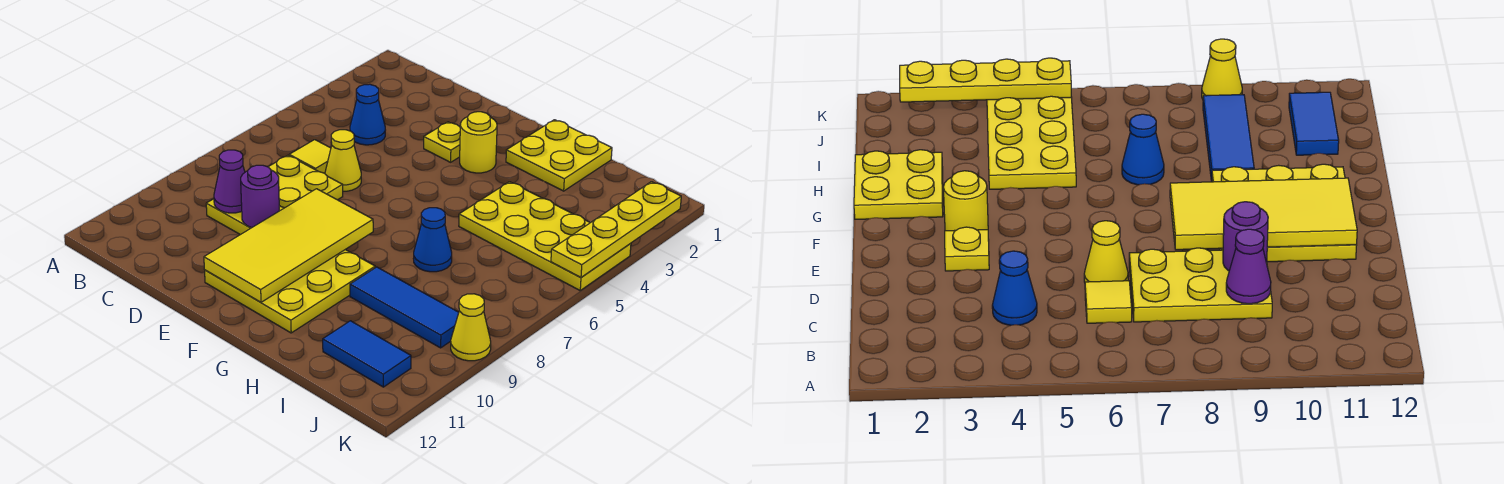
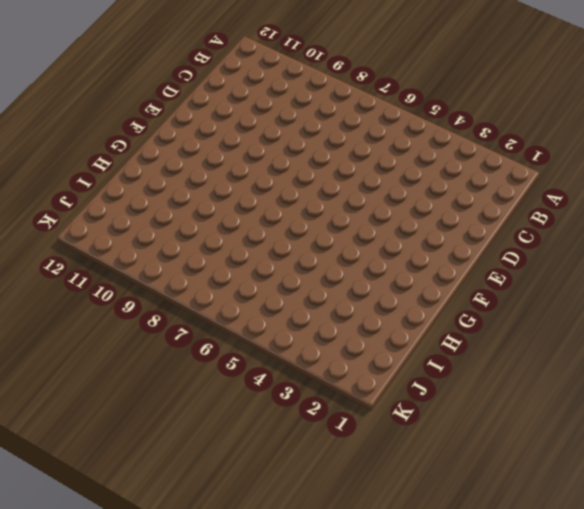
none -> blue 1x1 cone [350,84,385,145]
none -> yellow 1x1 tile [289,140,331,173]
none -> yellow 2x3 plate [206,155,343,235]

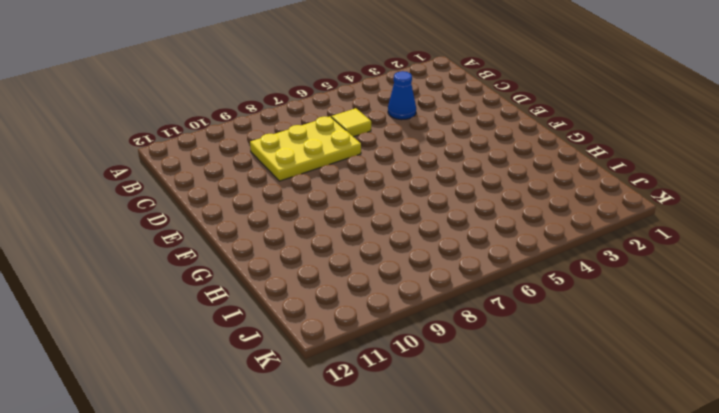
none -> yellow 1x1 cone [325,130,361,191]
none -> yellow 1x1 plate [424,122,460,162]
none -> yellow 3x3 plate [205,250,375,333]

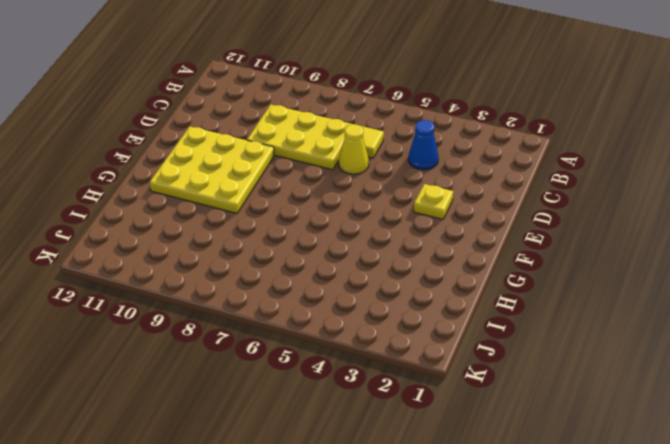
none -> yellow 1x1 round brick [460,112,497,173]
none -> yellow 2x2 plate [506,120,612,191]
none -> yellow 2x4 plate [459,182,631,290]

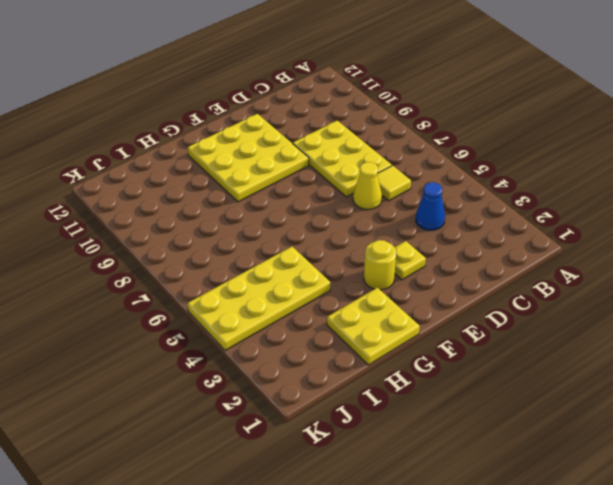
none -> blue 1x1 cone [413,208,452,272]
none -> blue 1x3 tile [350,267,459,348]
none -> blue 1x2 tile [323,321,411,387]

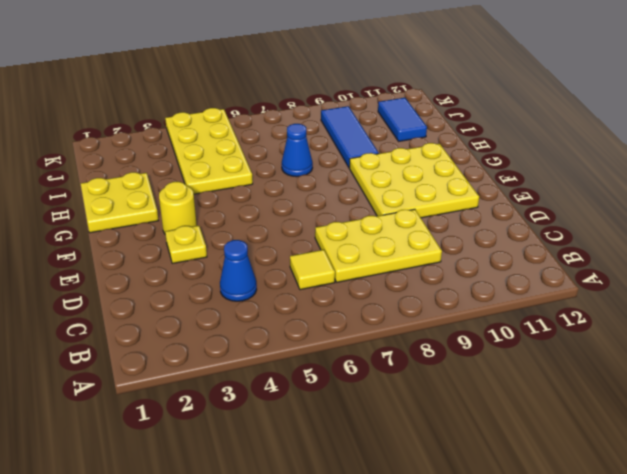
none -> yellow 1x1 cone [325,130,361,191]
none -> yellow 1x1 cone [451,294,491,361]
none -> purple 1x1 cone [214,150,245,213]

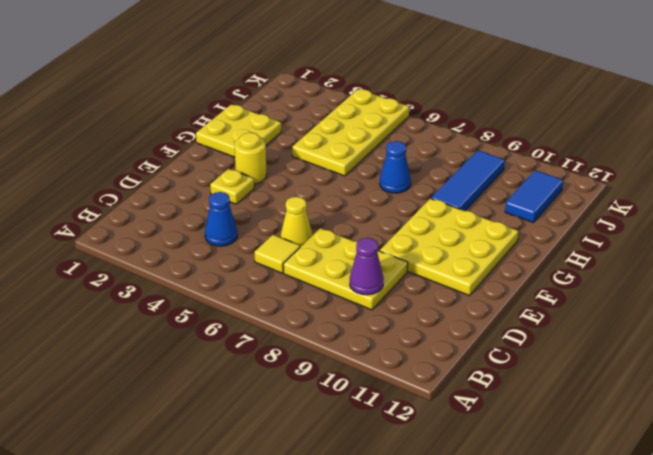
none -> yellow 1x1 cone [451,294,491,361]
none -> purple 1x1 round brick [241,165,279,228]
none -> yellow 2x4 tile [204,189,373,302]

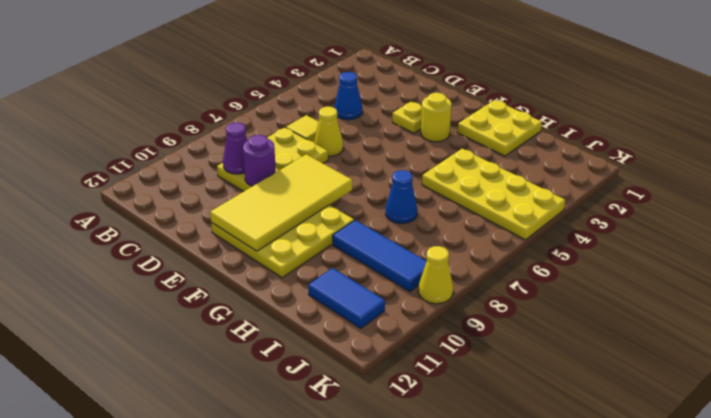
none -> yellow 1x4 plate [551,182,681,278]

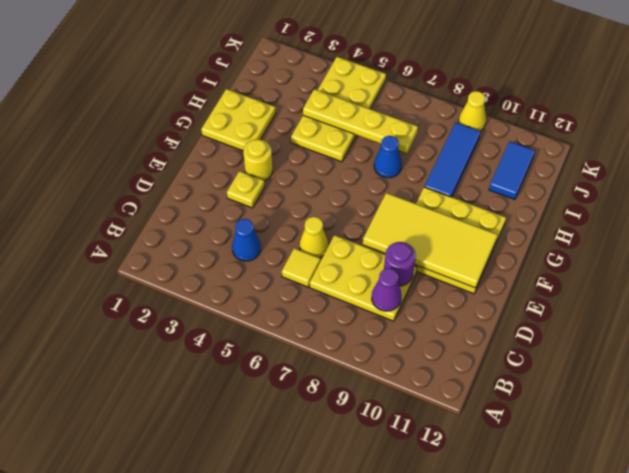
yellow 1x4 plate [303,89,418,153] -> yellow 1x4 plate moved to [551,182,681,278]

